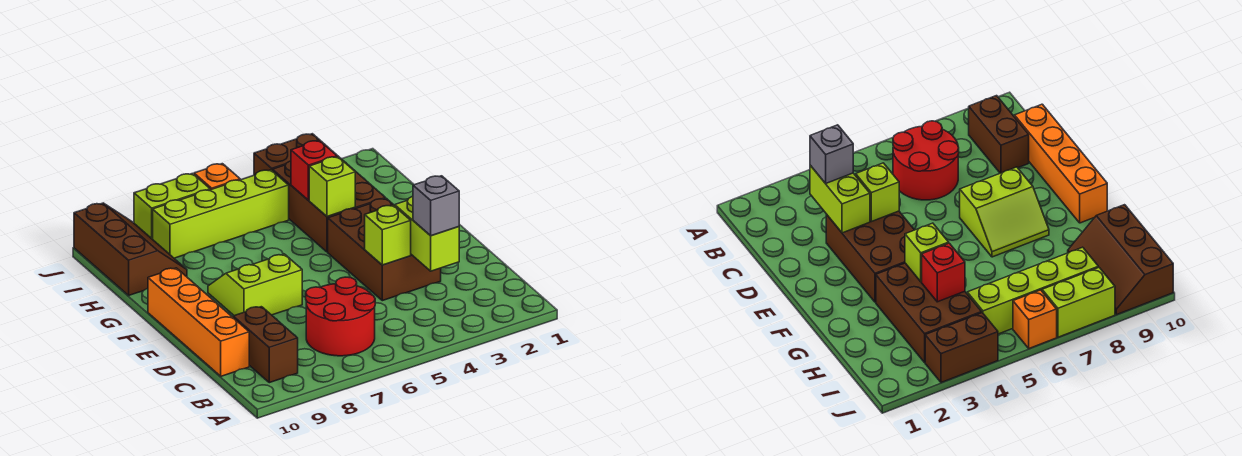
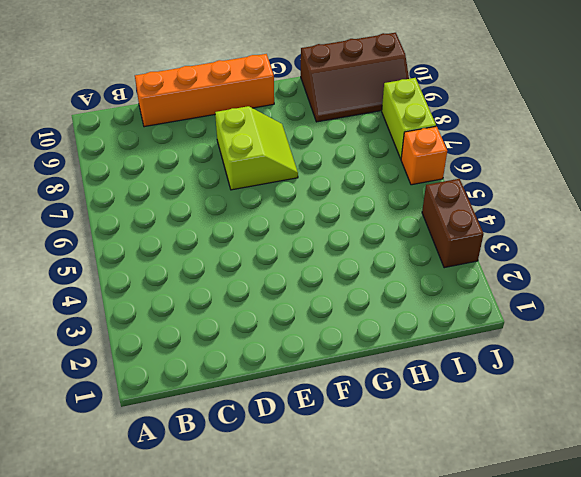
none -> red 2x2 round brick [306,277,375,356]
none -> brown 1x2 brick [233,307,298,383]
none -> brown 2x3 brick [328,198,441,301]

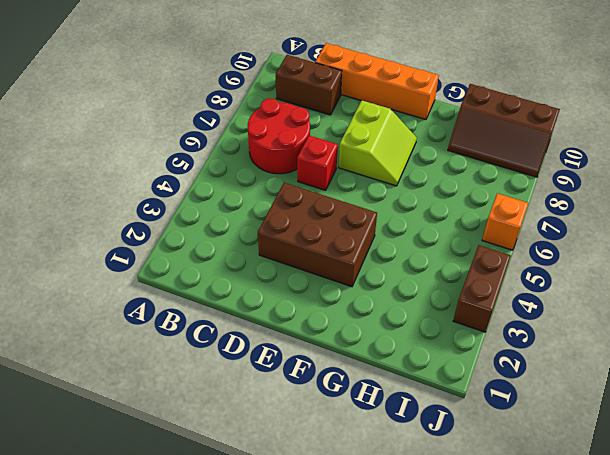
red 1x1 brick [297,136,338,190] -> red 1x1 brick moved to [291,140,337,200]
none -> brown 2x3 brick [273,150,385,252]
none -> lime 1x4 brick [153,170,289,258]
none -> lime 1x2 brick [134,174,210,239]

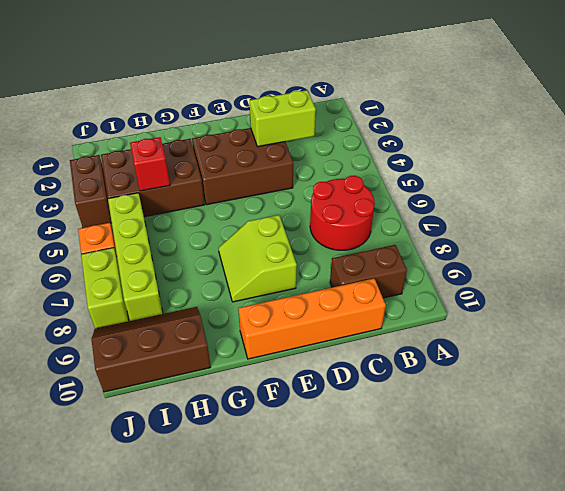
none -> lime 1x1 brick [365,205,411,265]
none -> lime 1x1 brick [309,157,355,217]
none -> grey 1x1 brick [413,176,459,236]

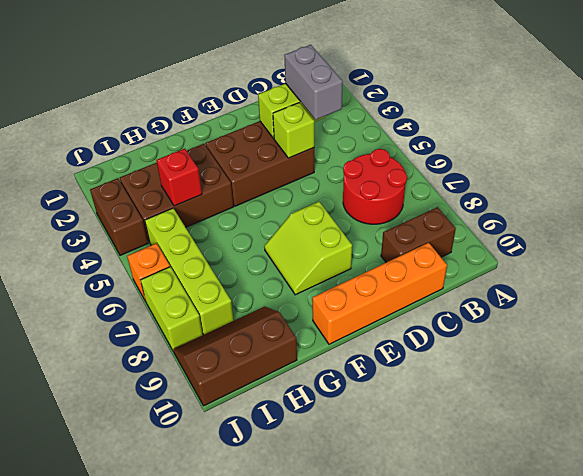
grey 1x2 brick [284,45,343,120] -> grey 1x1 brick [413,176,459,236]
none -> lime 1x1 brick [309,157,355,217]

